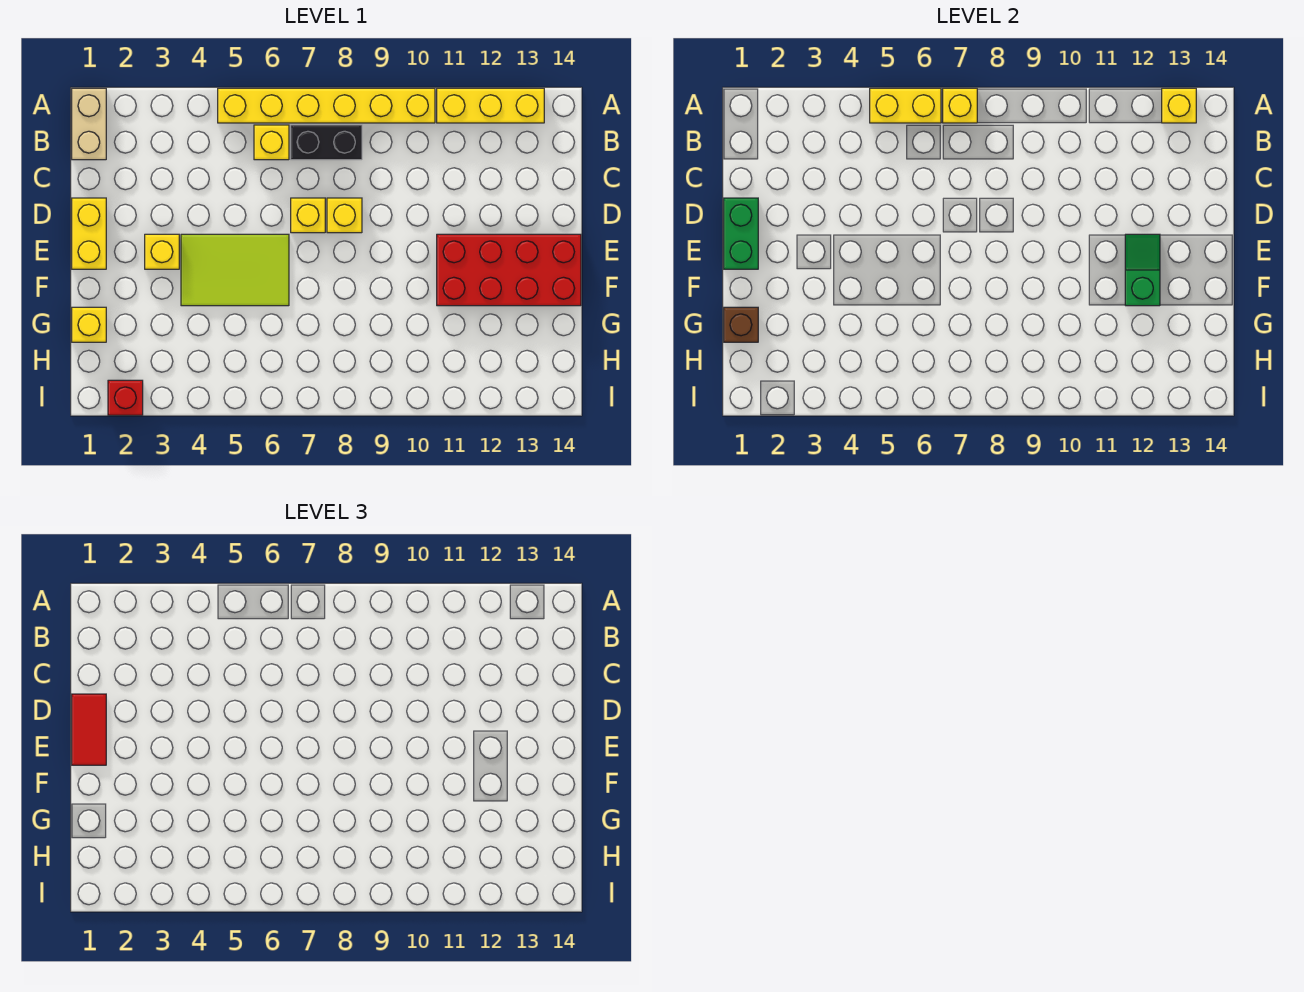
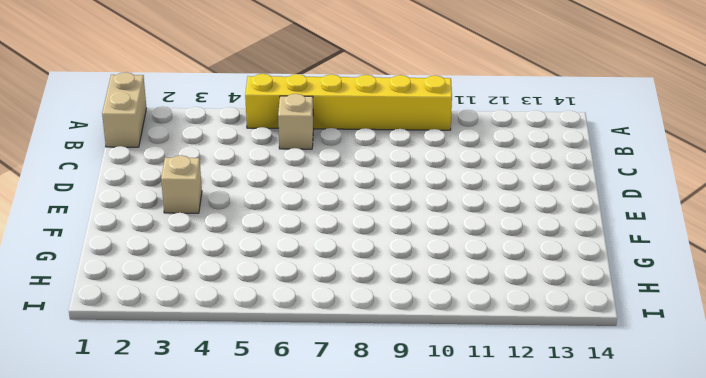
tan 1x1 brick [278,94,314,149] -> yellow 1x1 brick [254,125,289,160]
tan 1x1 brick [161,155,202,213] -> yellow 1x1 brick [145,234,179,269]
none -> yellow 1x3 brick [437,88,544,123]
none -> black 1x2 brick [291,125,362,160]
none -> yellow 1x2 brick [72,198,106,269]

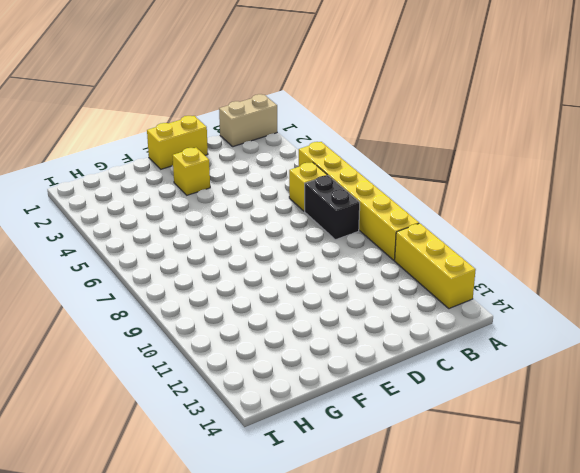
none -> yellow 1x1 brick [291,198,325,233]
none -> yellow 1x1 brick [327,198,362,233]
none -> lime 2x3 tile [181,234,289,306]

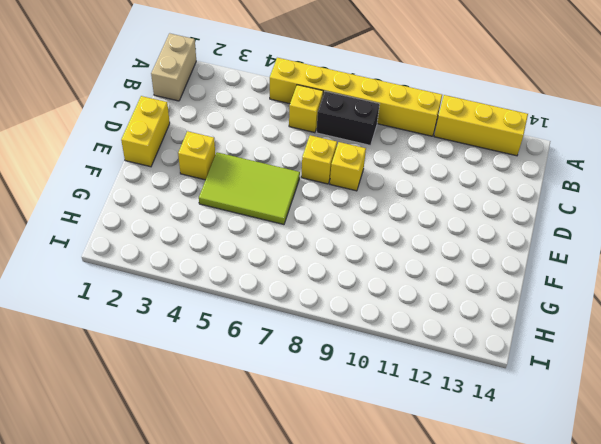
none -> red 2x4 brick [437,234,581,306]
none -> yellow 1x1 brick [72,307,106,342]
none -> red 1x1 brick [108,380,143,415]

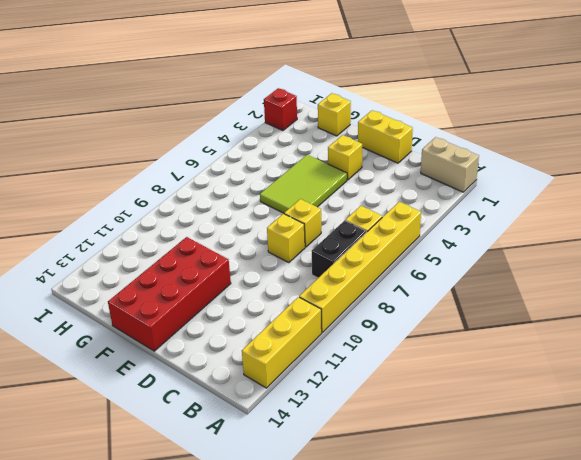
none -> yellow 1x2 brick [870,88,941,123]
none -> yellow 1x1 brick [943,88,977,123]
none -> yellow 1x1 brick [1162,88,1196,123]

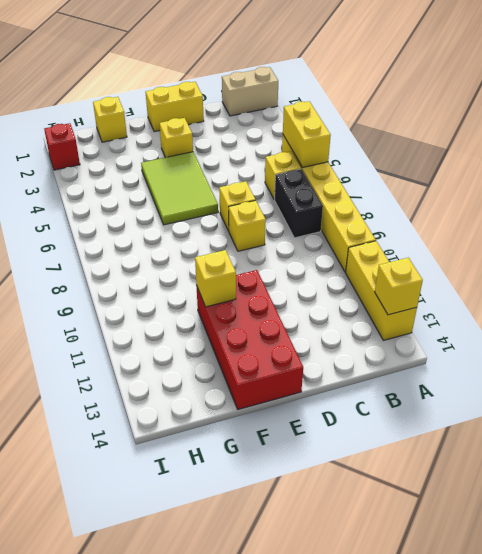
yellow 1x1 brick [195,250,236,307] -> yellow 1x1 brick moved to [943,88,977,123]
none -> green 1x2 brick [724,198,758,269]
none -> green 1x2 slope [1125,234,1160,306]
none -> brown 1x1 brick [724,307,758,342]

